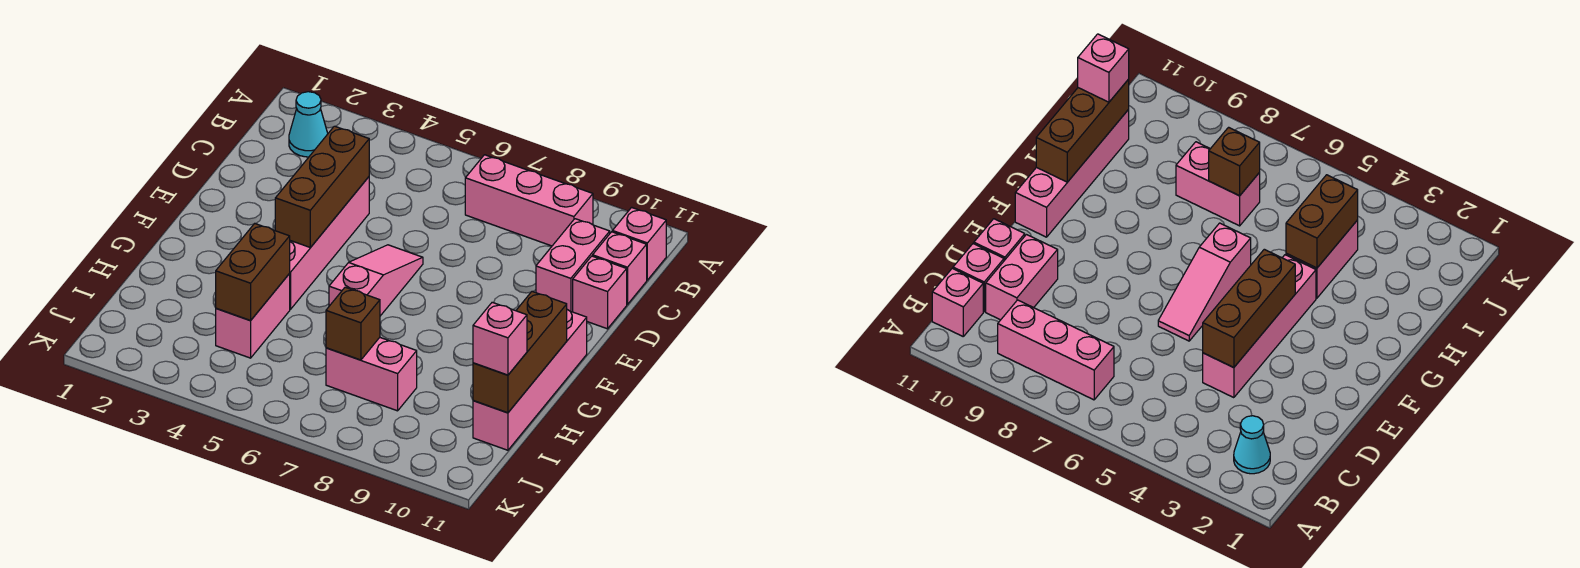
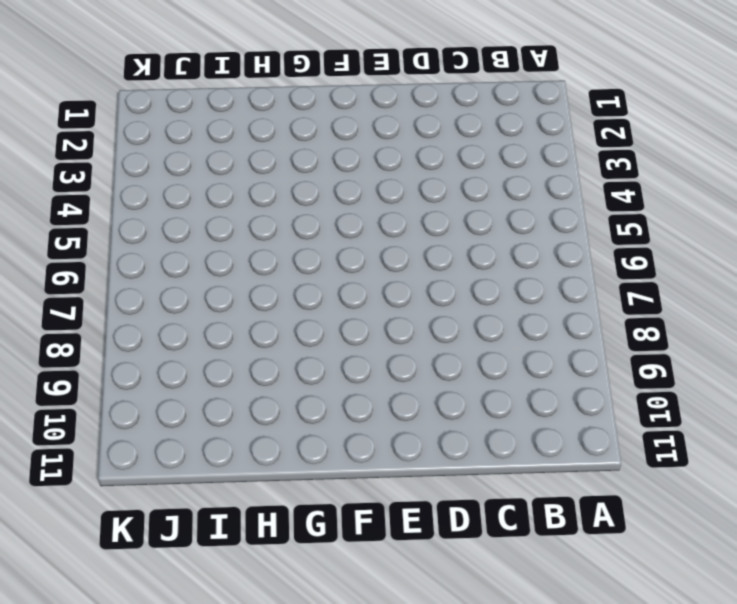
none -> cyan 1x1 cone [289,92,328,157]
none -> pink 1x3 brick [465,155,593,246]
none -> pink 1x1 brick [612,207,666,280]

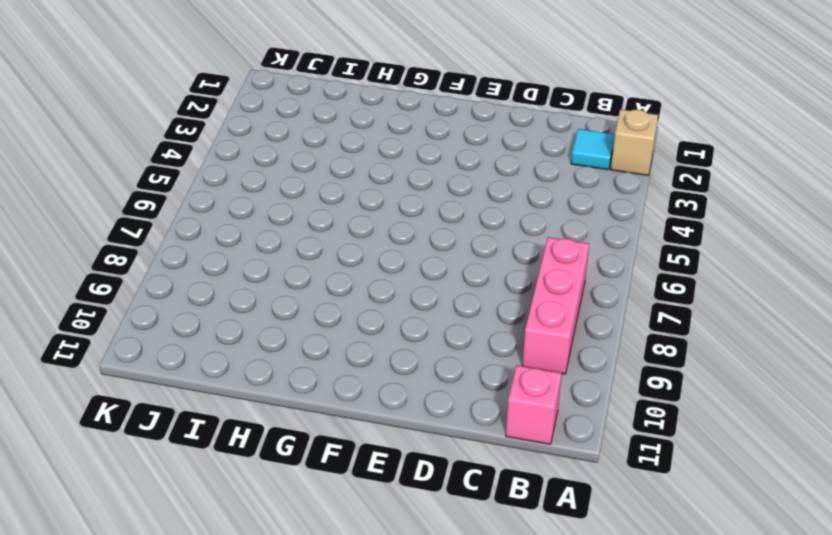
tan 1x1 brick [611,109,658,175] -> none
cyan 1x1 tile [571,129,615,170] -> cyan 1x1 cone [289,92,328,157]
none -> pink 1x2 brick [536,219,610,312]
none -> pink 1x1 brick [593,232,647,304]
none -> pink 1x4 brick [289,177,369,310]

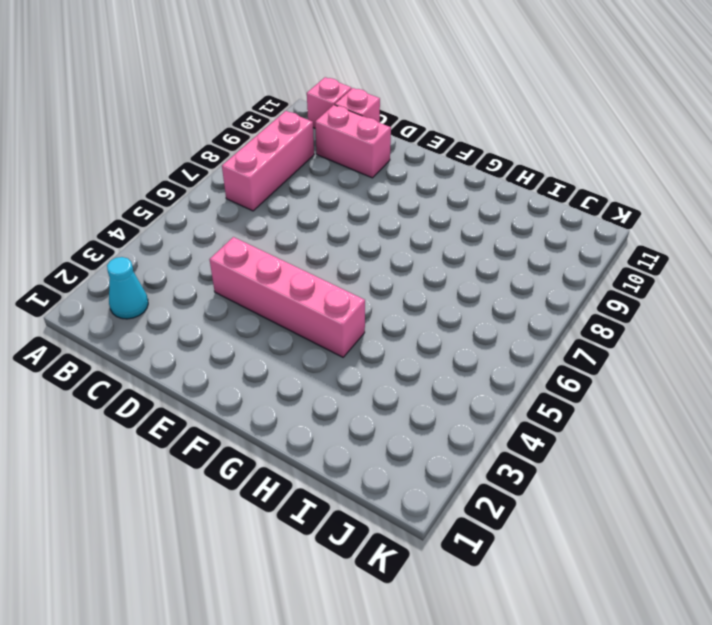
none -> pink 1x1 brick [573,256,627,329]
none -> pink 1x3 slope [329,245,423,316]
none -> pink 1x4 brick [473,310,587,450]

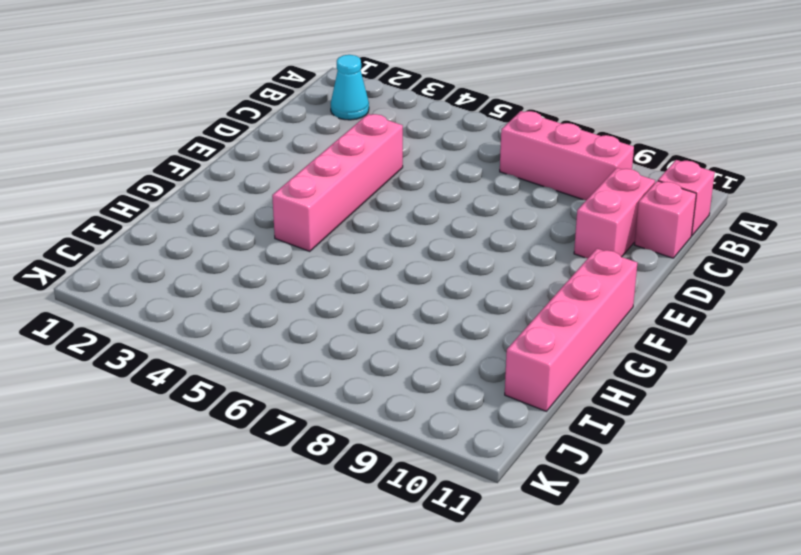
none -> pink 1x1 brick [573,256,627,329]
none -> pink 1x3 slope [329,245,423,316]
none -> pink 1x2 brick [216,274,290,358]

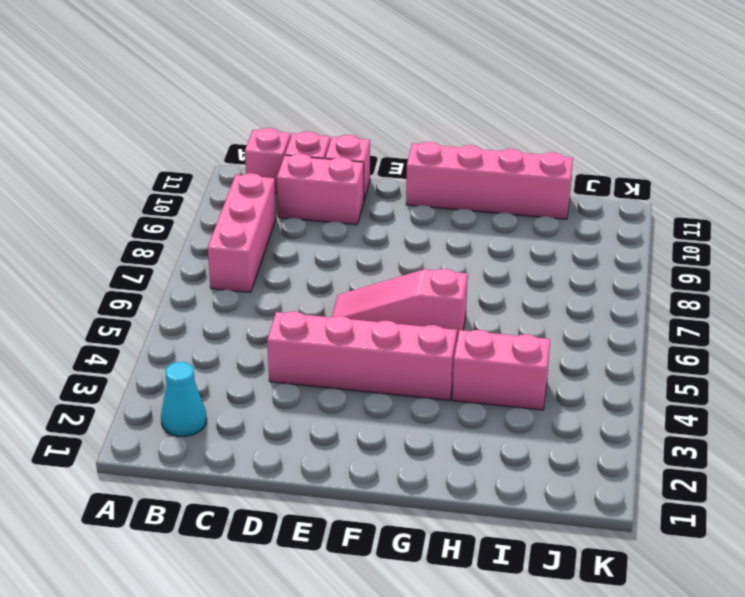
none -> pink 1x2 brick [326,338,417,411]
none -> brown 1x3 brick [275,126,369,248]
none -> brown 1x3 brick [473,292,567,413]

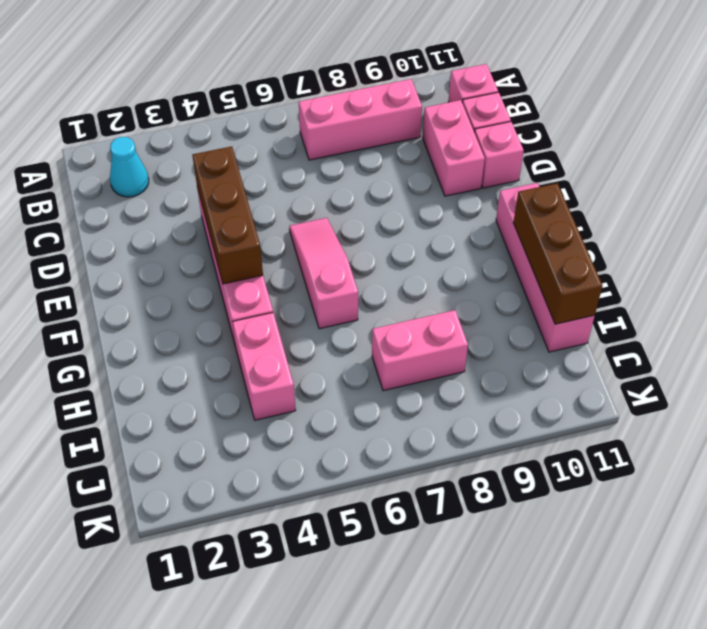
none -> brown 1x2 brick [216,223,290,321]
none -> brown 1x1 brick [326,287,380,360]
none -> pink 1x1 brick [473,302,527,375]

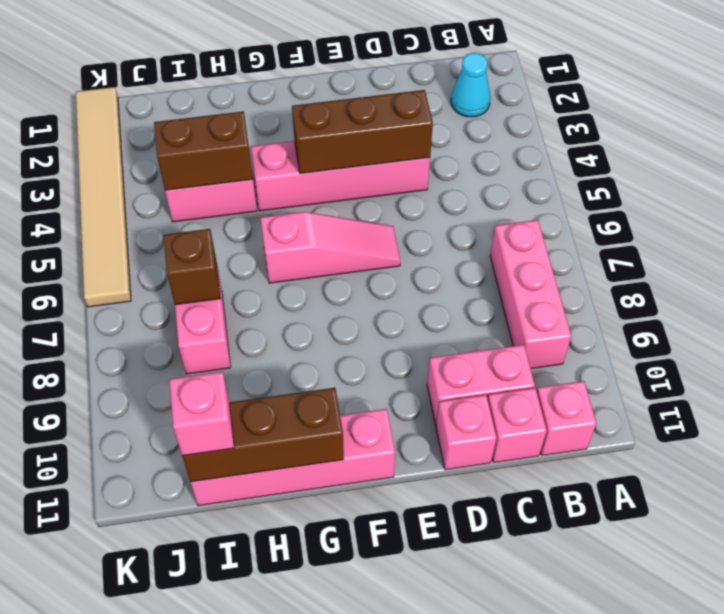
tan 1x6 tile [76,87,131,307] -> none

